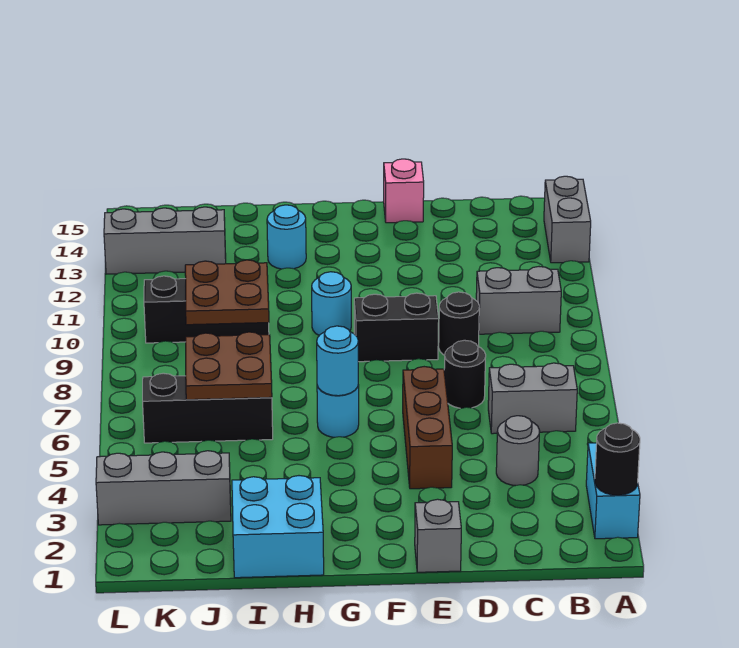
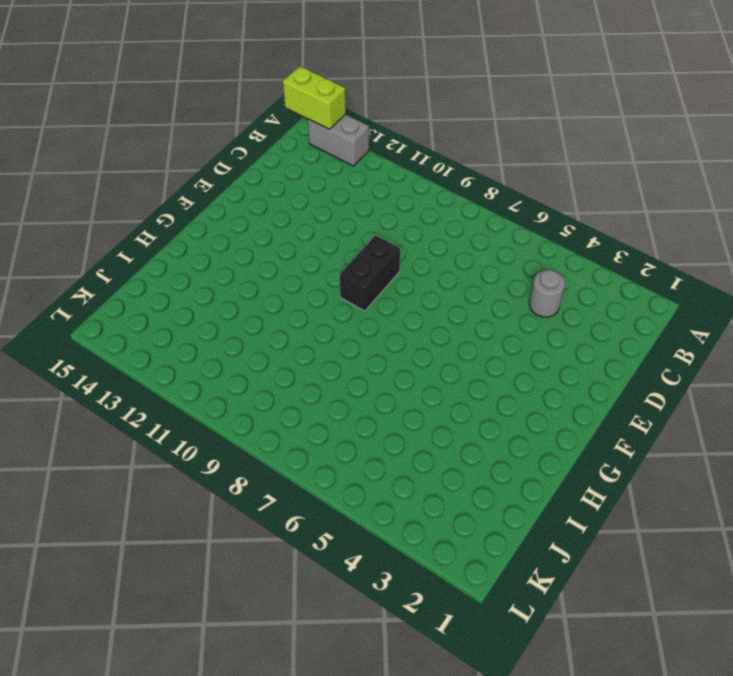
lime 1x2 brick [283,66,346,129] -> none
none -> cyan 1x2 brick [586,443,640,539]
none -> grey 1x2 brick [488,363,577,434]
none -> grey 1x2 brick [476,267,561,334]

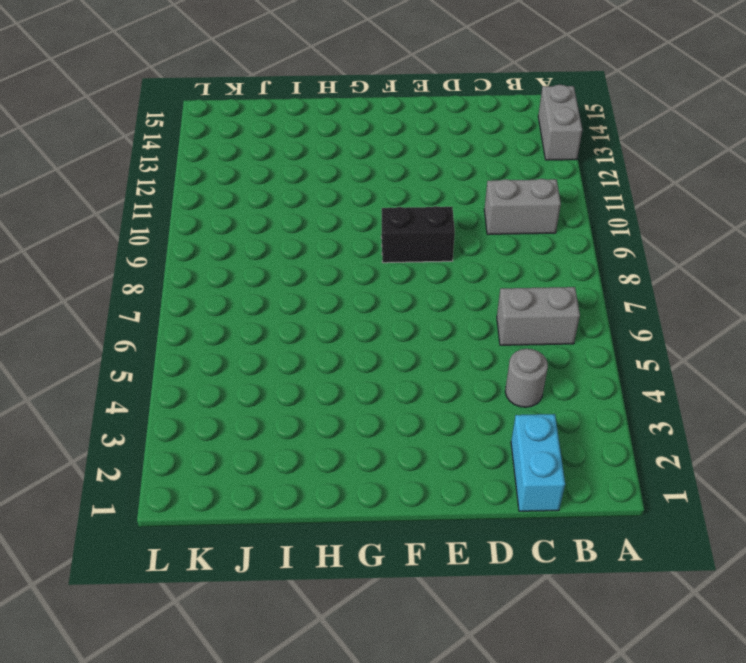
cyan 1x2 brick [511,414,565,511] -> cyan 1x2 brick moved to [586,443,640,539]
none -> black 1x1 round brick [444,340,486,408]
none -> black 1x1 round brick [439,292,479,355]
none -> grey 1x1 brick [415,499,461,572]

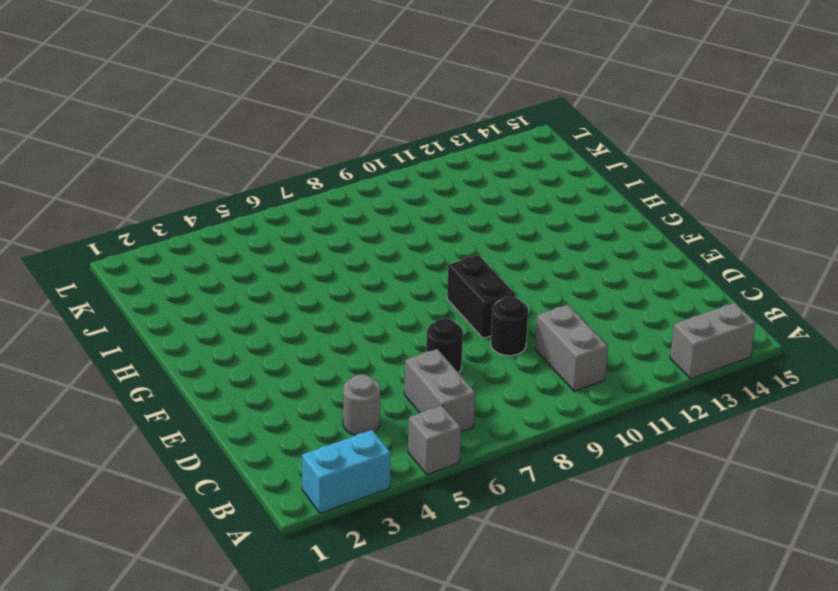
grey 1x1 brick [408,406,461,475] -> grey 1x1 brick moved to [415,499,461,572]
none -> brown 1x3 brick [403,367,452,489]
none -> pink 1x1 brick [384,159,424,223]
none -> cyan 1x1 round brick [317,385,359,437]

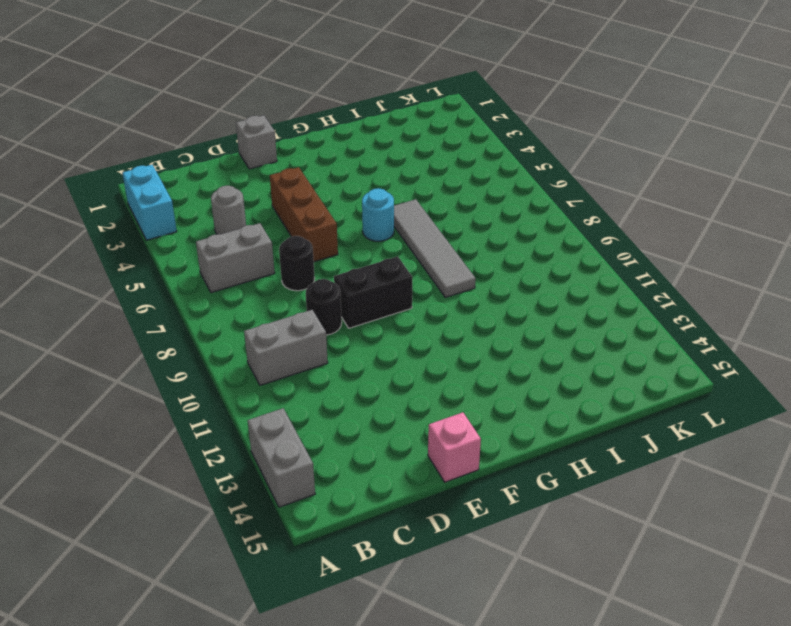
grey 1x4 tile [394,199,476,297] -> none
none -> cyan 1x1 round brick [312,272,351,335]
none -> cyan 2x2 brick [232,476,324,578]
none -> cyan 1x1 round brick [267,205,306,269]

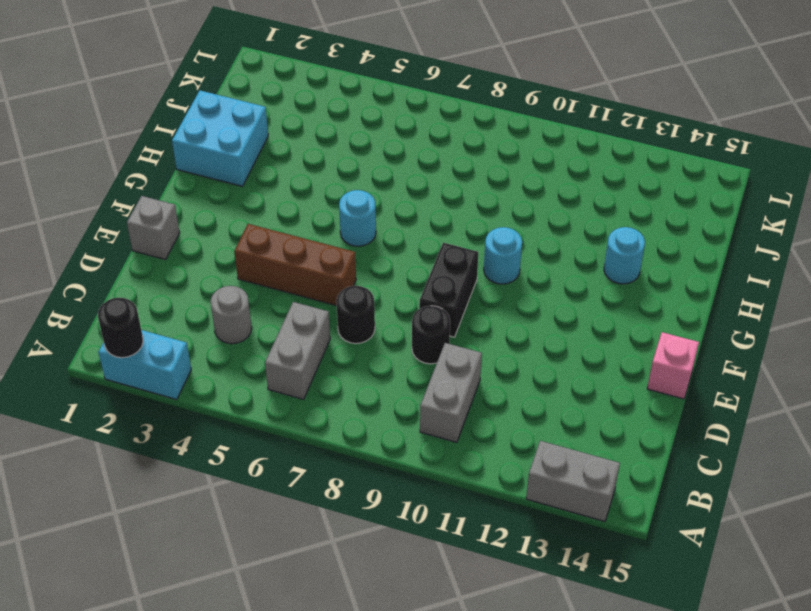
none -> black 1x3 brick [143,373,273,443]
none -> black 1x3 brick [144,276,269,343]
none -> grey 1x3 brick [96,451,231,525]

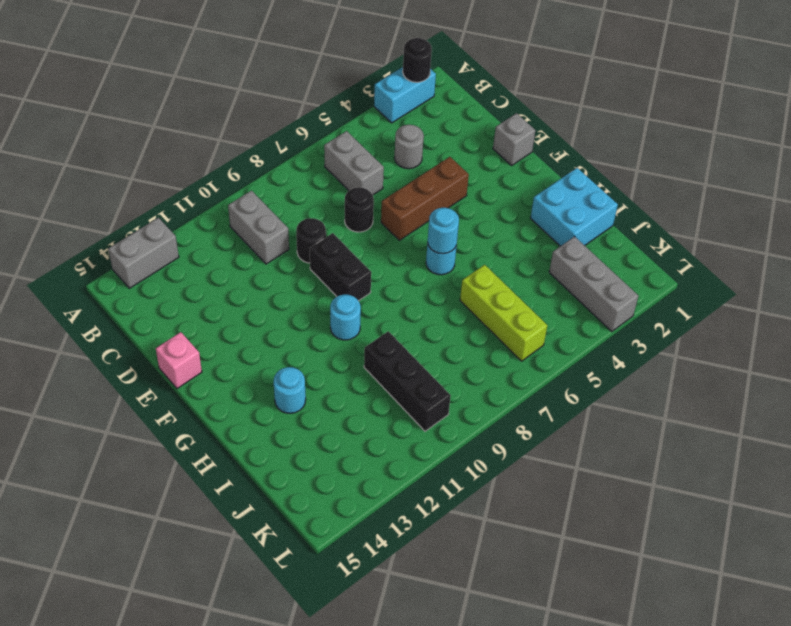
lime 1x3 brick [460,265,547,361] -> black 1x3 brick [143,373,273,443]
none -> grey 1x3 brick [104,207,226,274]
none -> brown 2x2 plate [186,332,272,400]
none -> brown 2x2 plate [185,260,269,325]

